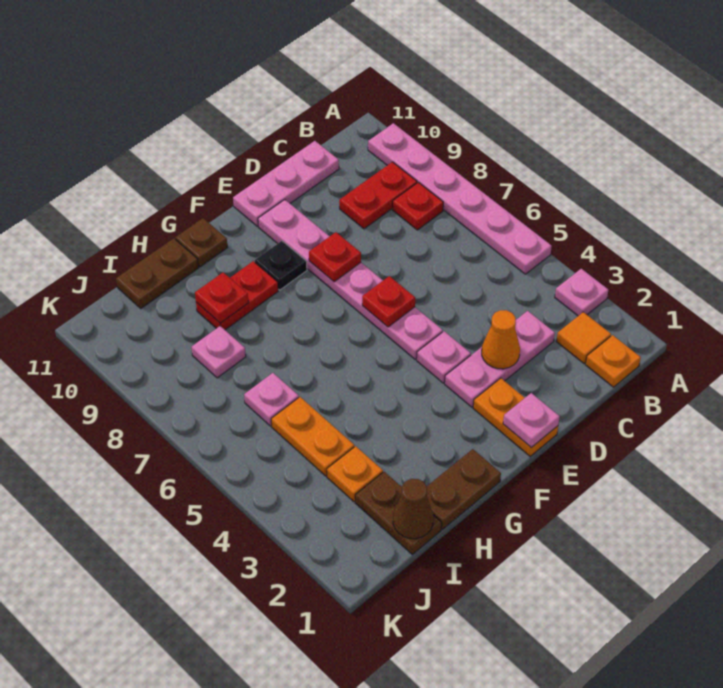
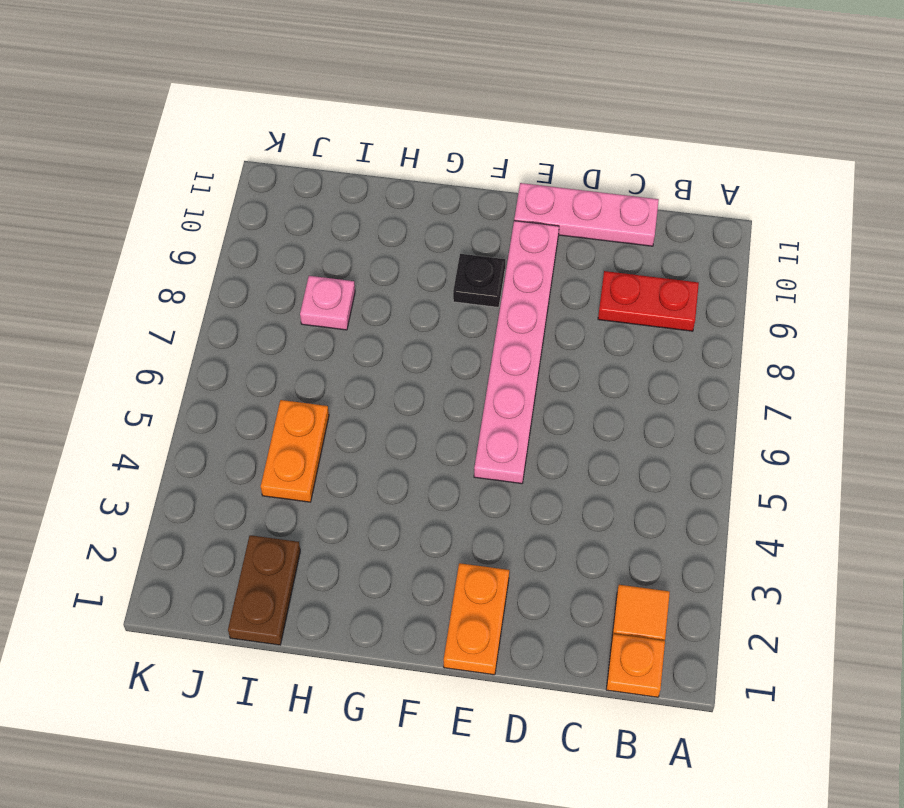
none -> pink 1x1 plate [555,269,608,316]
none -> pink 1x6 plate [368,123,552,274]
none -> red 1x1 plate [392,182,443,230]

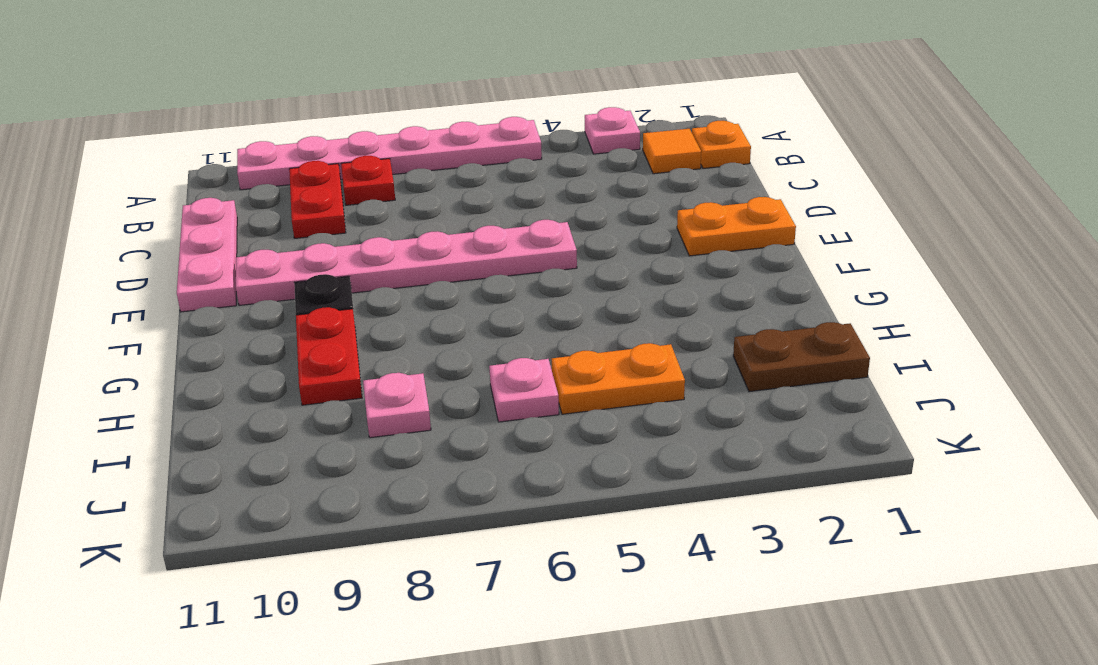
none -> pink 1x3 plate [445,311,555,407]
none -> pink 1x1 plate [417,331,471,383]
none -> brown 1x2 plate [427,449,501,529]

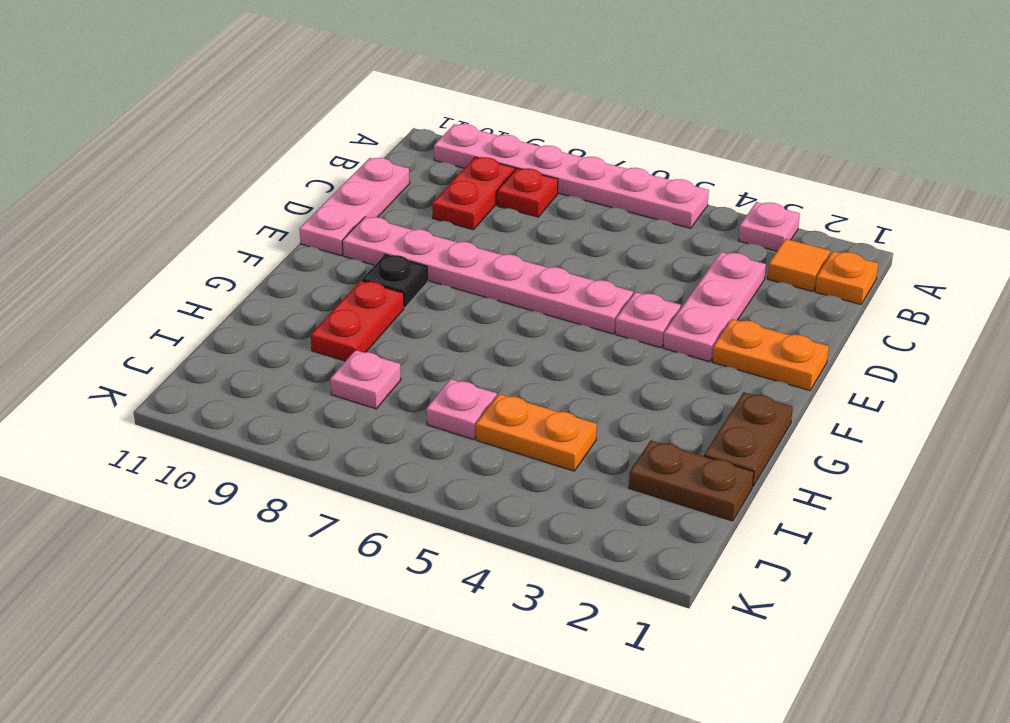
none -> brown 1x1 plate [175,218,228,267]
none -> brown 1x2 plate [116,238,199,308]
none -> orange 1x1 plate [327,446,383,502]

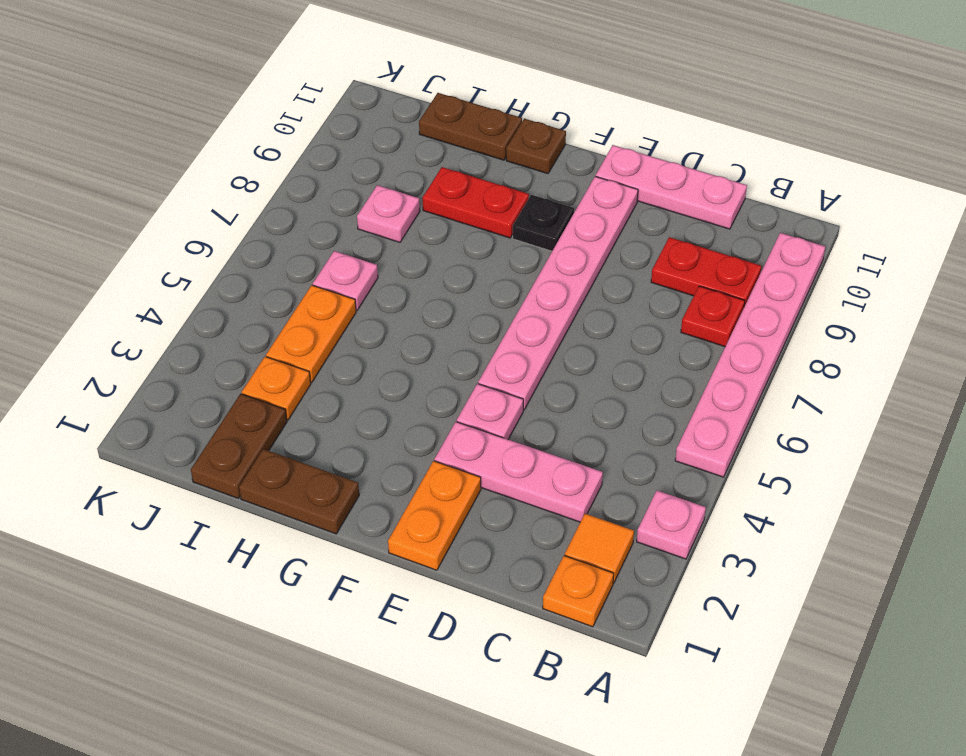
none -> orange 1x1 cone [482,310,520,369]
none -> pink 1x1 plate [503,393,560,448]
none -> red 1x1 plate [362,276,415,327]

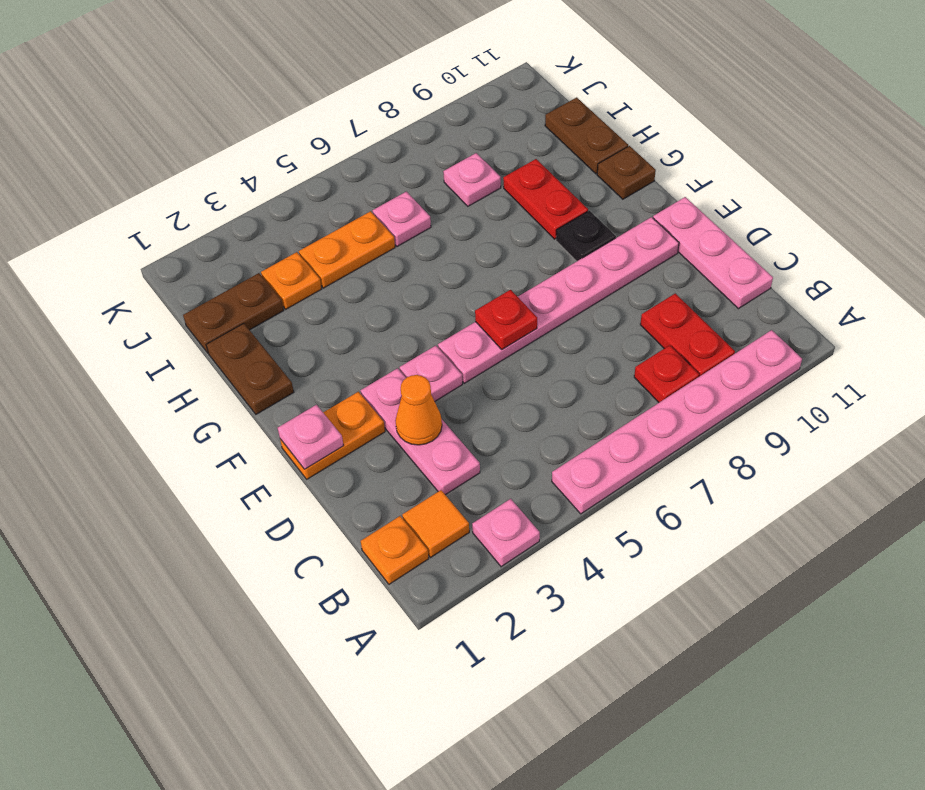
none -> red 1x1 plate [309,232,361,282]
none -> red 1x1 plate [195,272,249,323]
none -> brown 1x1 cone [393,479,433,539]

